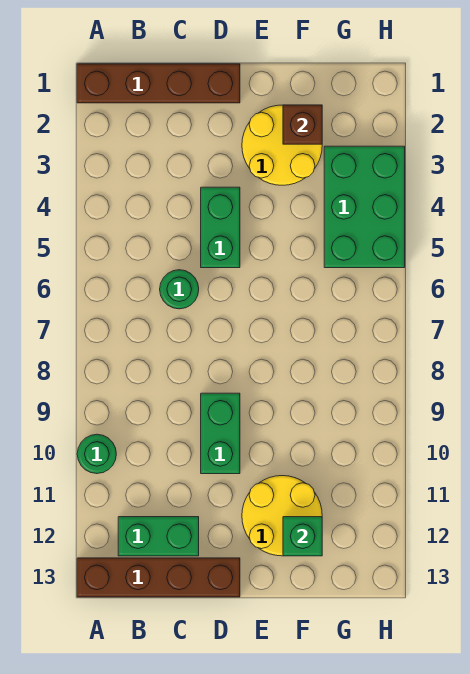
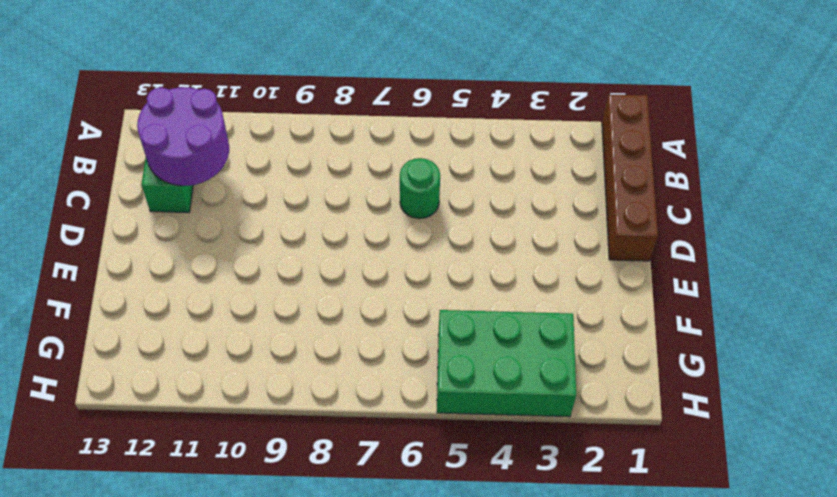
purple 2x2 round brick [137,87,229,186] -> none
none -> green 1x1 round brick [77,434,116,474]
none -> brown 1x4 brick [77,558,240,597]
none -> green 1x2 brick [201,187,240,268]

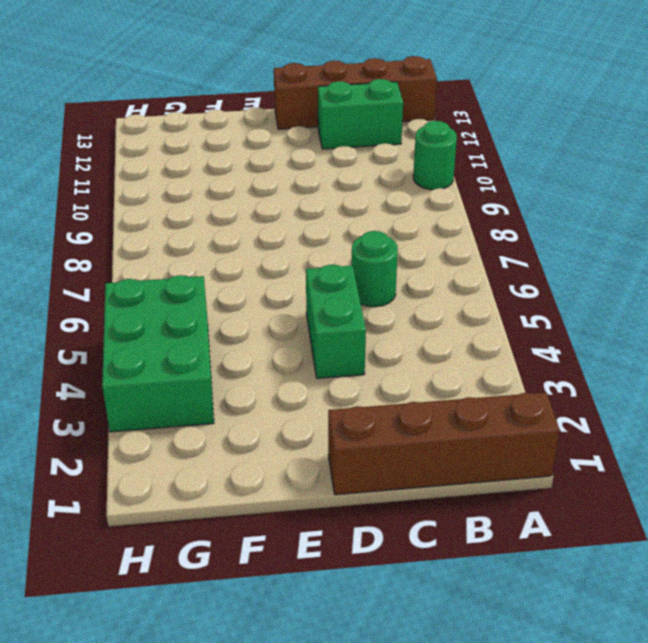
none -> green 1x2 brick [201,393,240,474]
none -> yellow 2x2 round brick [242,105,322,185]
none -> yellow 2x2 round brick [242,476,322,556]

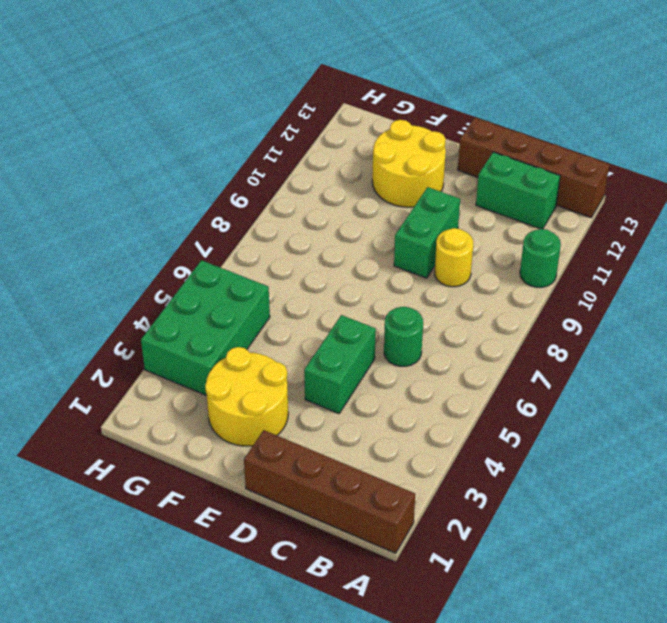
yellow 1x1 round brick [435,228,473,287] -> none
none -> brown 1x1 brick [283,105,322,144]
none -> green 1x1 brick [283,517,322,556]

